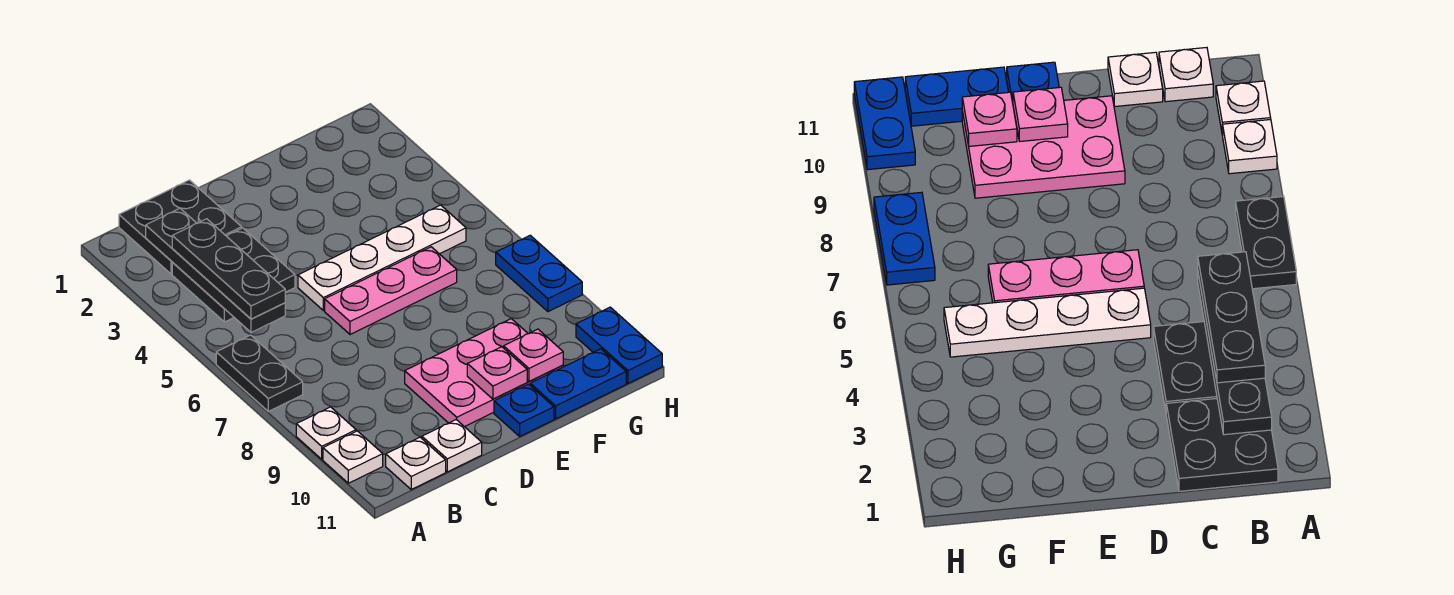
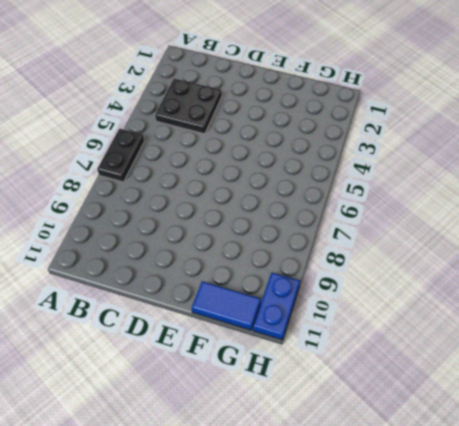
blue 1x2 tile [192,281,261,330] -> blue 1x2 plate [530,349,626,419]
none -> white 1x1 plate [296,407,356,459]
none -> white 1x1 plate [323,431,383,483]
none -> black 2x2 plate [119,180,242,274]

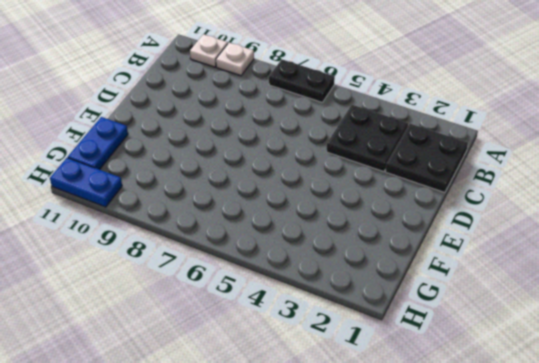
none -> white 1x1 plate [386,437,446,489]
none -> white 1x1 plate [422,420,482,472]
none -> white 1x4 plate [298,205,466,311]

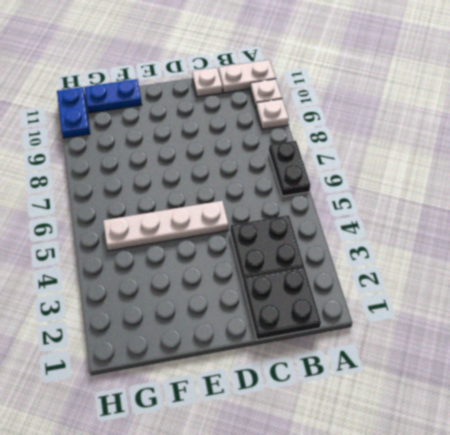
white 1x2 plate [219,60,276,93] -> white 1x1 plate [386,437,446,489]
none -> pink 1x3 plate [325,247,457,334]
none -> pink 2x3 plate [405,319,563,427]
none -> blue 1x1 plate [494,384,554,436]

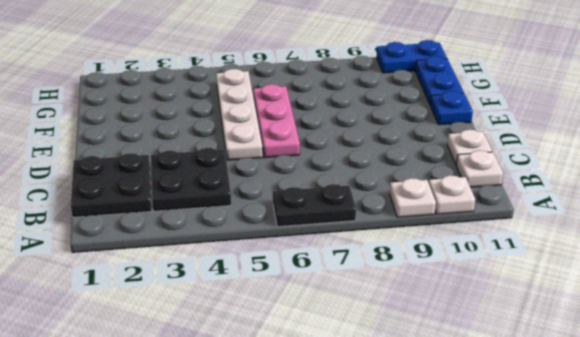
none -> pink 2x3 plate [405,319,563,427]
none -> blue 1x2 plate [496,235,582,312]
none -> black 1x4 plate [146,208,285,332]

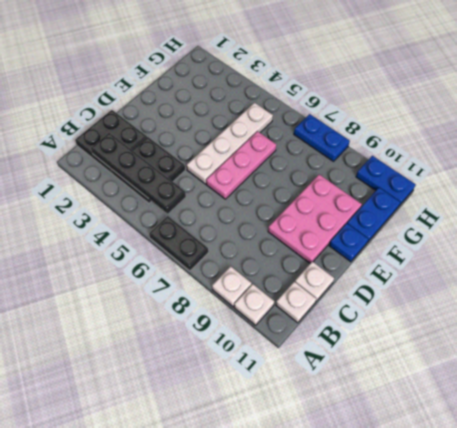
none -> pink 1x1 plate [467,347,527,399]
none -> pink 1x1 plate [504,329,563,382]
none -> black 1x3 plate [172,219,285,319]

